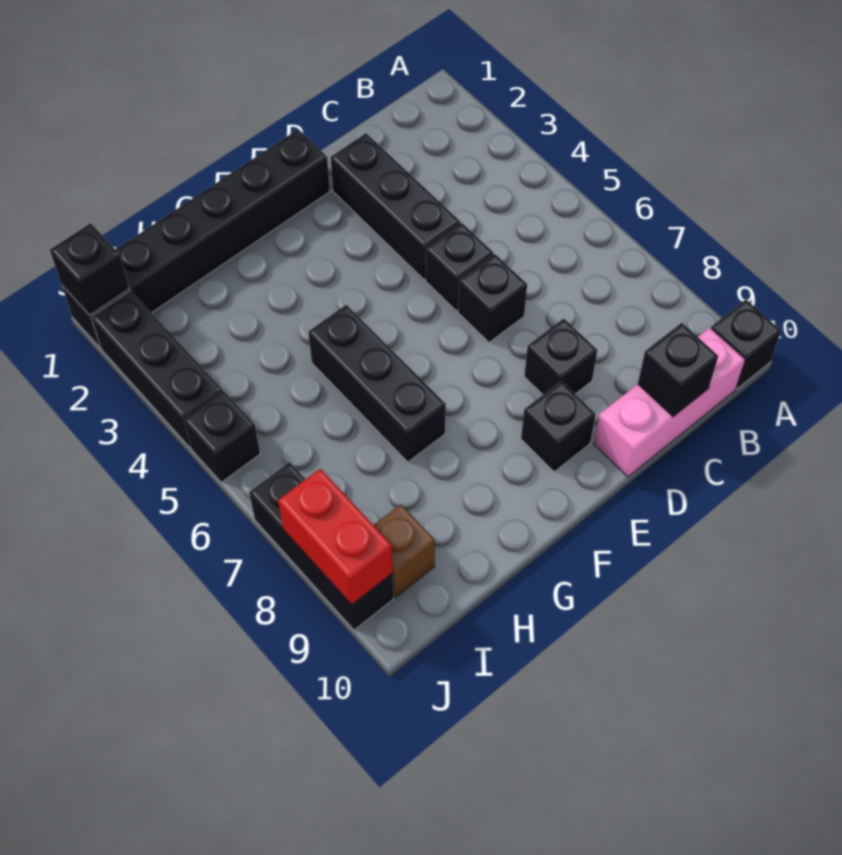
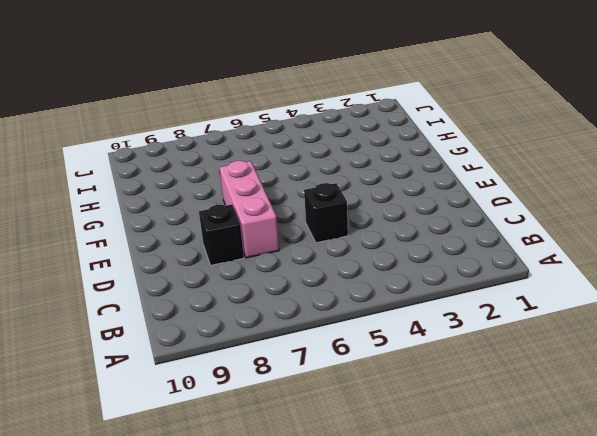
pink 1x3 brick [219,161,279,258] -> pink 1x3 brick moved to [594,328,745,477]
none -> black 1x1 brick [711,299,781,389]
none -> black 1x3 brick [331,133,460,280]
none -> black 1x1 brick [458,254,527,342]

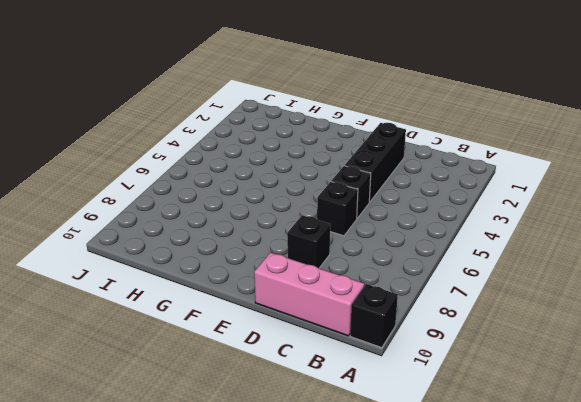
none -> black 1x6 brick [62,129,330,348]
none -> black 1x1 brick [521,381,596,472]
none -> black 1x3 brick [308,305,446,462]

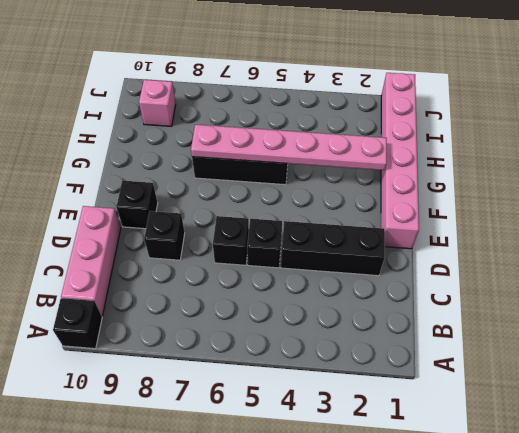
pink 1x6 brick [381,73,419,249] -> black 1x6 brick [62,129,330,348]
pink 1x6 plate [191,125,387,170] -> none
pink 1x1 brick [139,80,176,126] -> brown 1x1 brick [374,504,435,597]
none -> black 1x3 brick [91,291,223,447]
none -> black 1x1 brick [184,391,260,482]
none -> black 1x3 brick [249,462,394,630]

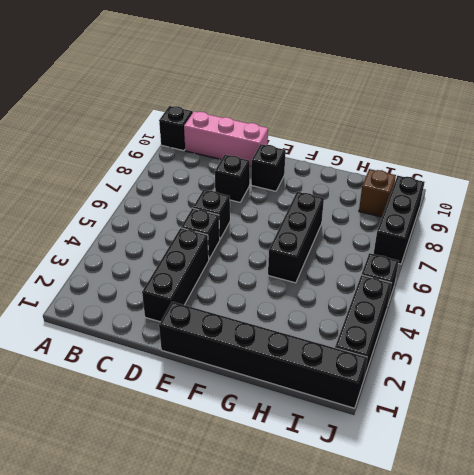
none -> black 1x1 brick [638,323,718,417]
none -> black 1x1 brick [50,223,129,315]
none -> red 1x2 brick [278,469,393,605]

